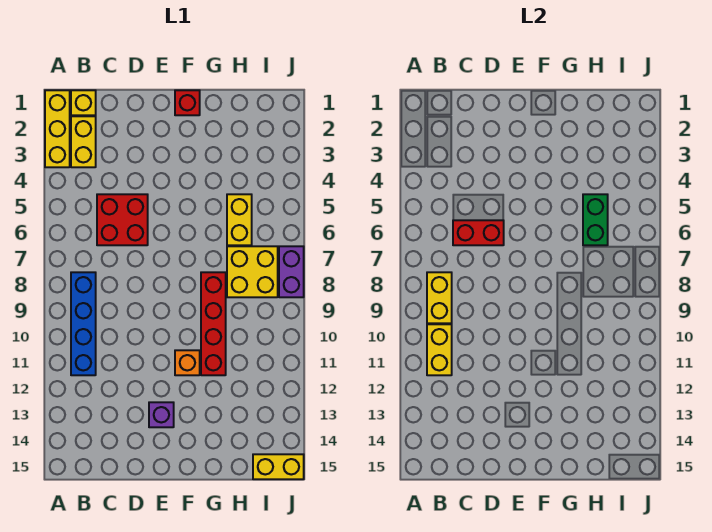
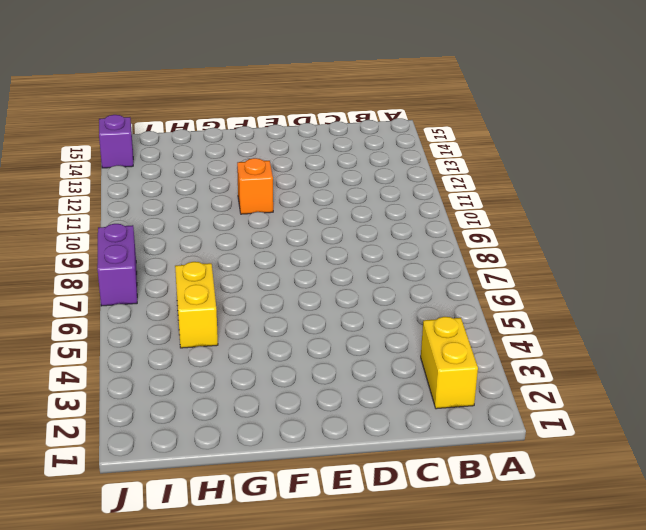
purple 1x1 brick [99,115,133,168] -> purple 1x1 brick moved to [149,402,174,427]
none -> yellow 1x3 brick [45,90,70,167]
none -> yellow 1x1 brick [71,90,96,115]
none -> blue 1x4 brick [71,272,96,375]

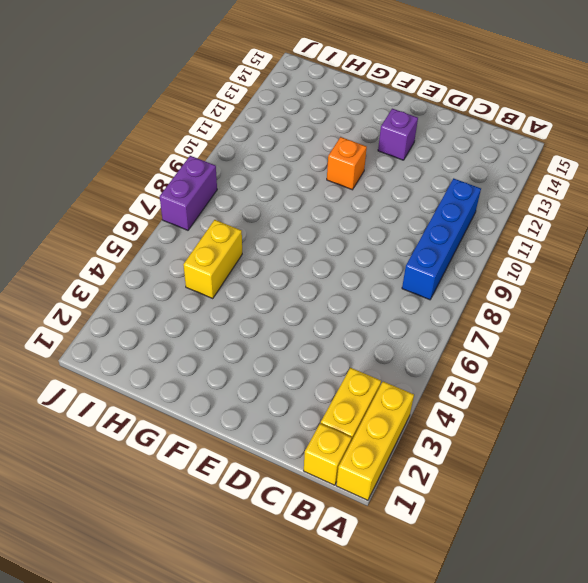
none -> red 2x2 brick [97,194,148,245]
none -> red 1x1 brick [175,90,200,115]
none -> red 1x4 brick [201,272,226,375]

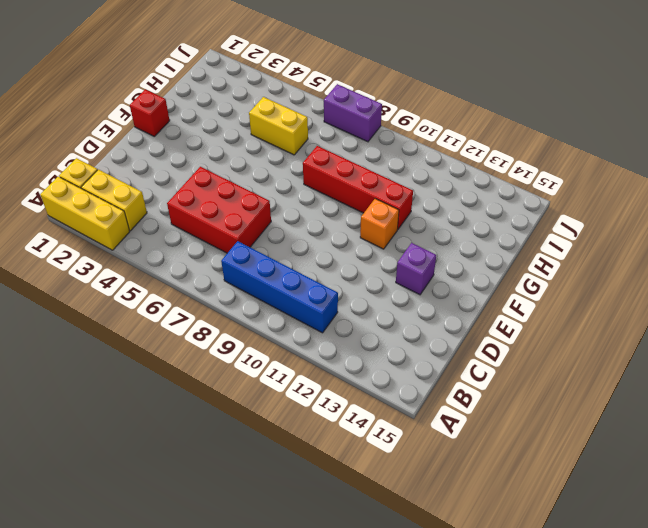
red 2x3 brick [167,167,271,253] -> red 2x2 brick [97,194,148,245]
none -> yellow 2x2 brick [227,246,278,297]
none -> yellow 1x2 brick [253,454,304,479]
none -> yellow 1x2 brick [427,272,452,323]

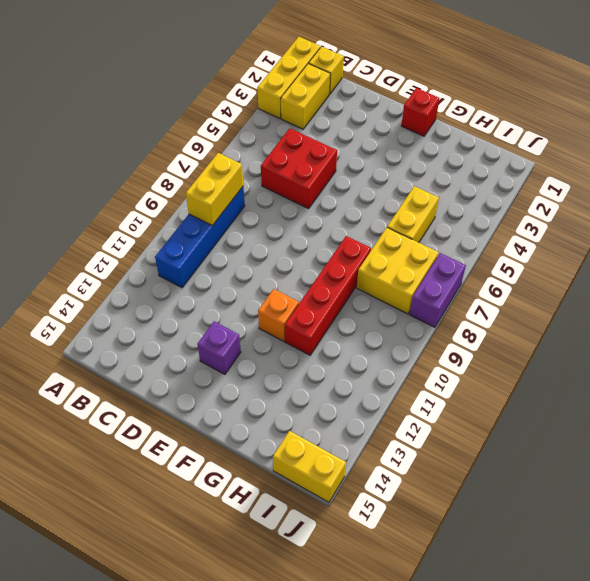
none -> yellow 1x2 brick [427,324,452,375]
none -> red 1x2 brick [453,220,504,245]
none -> green 1x2 brick [583,194,608,245]

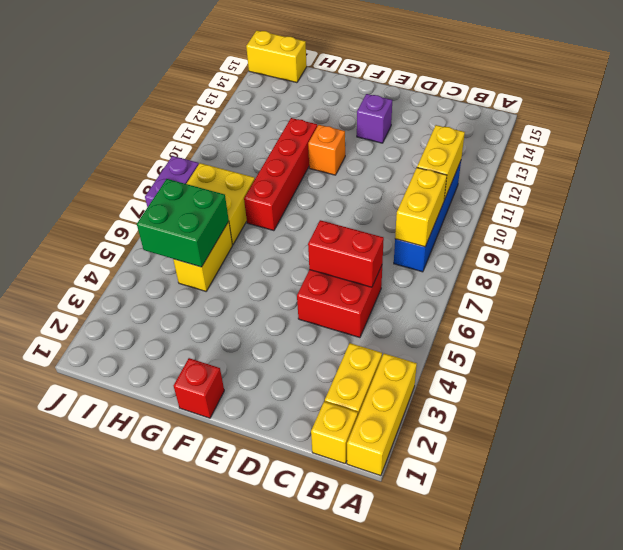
green 2x2 brick [137,179,229,267] -> green 1x2 brick [583,194,608,245]

